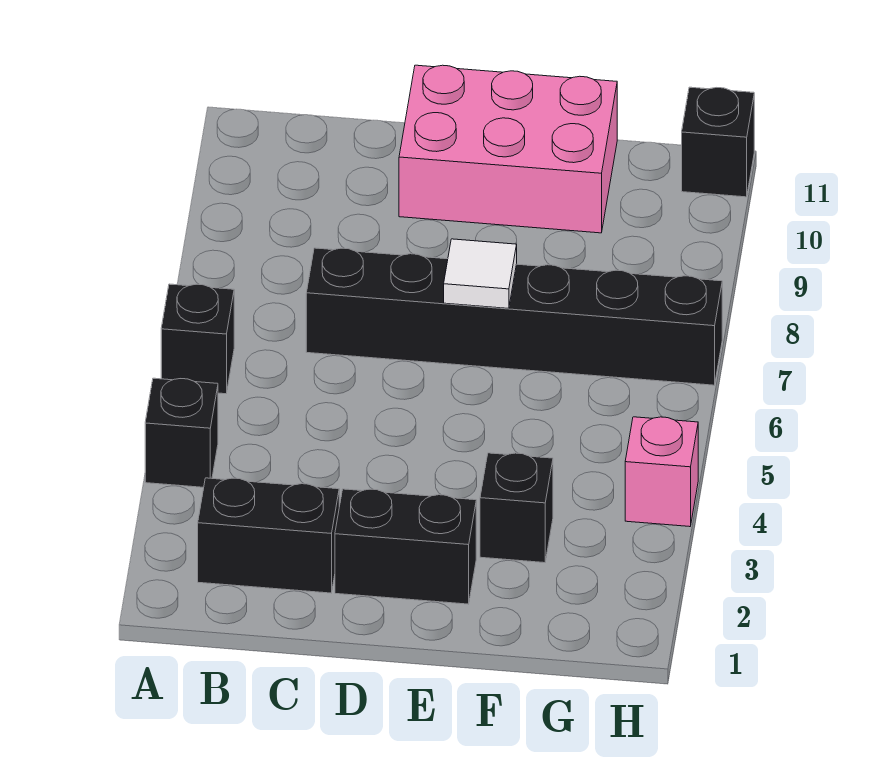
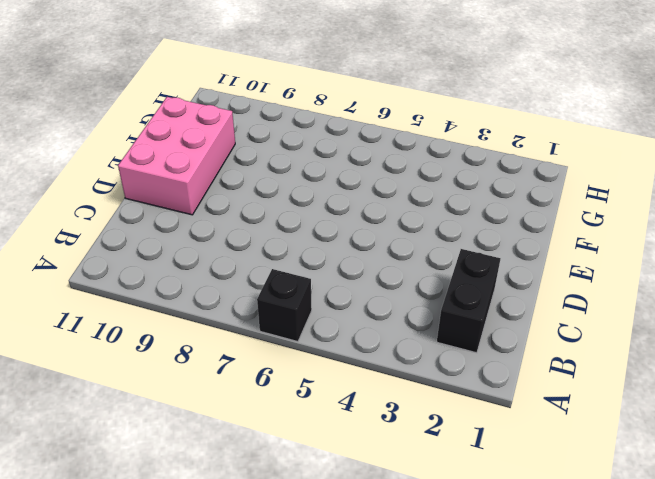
none -> black 1x1 brick [145,378,218,487]
none -> black 1x6 brick [306,248,722,385]

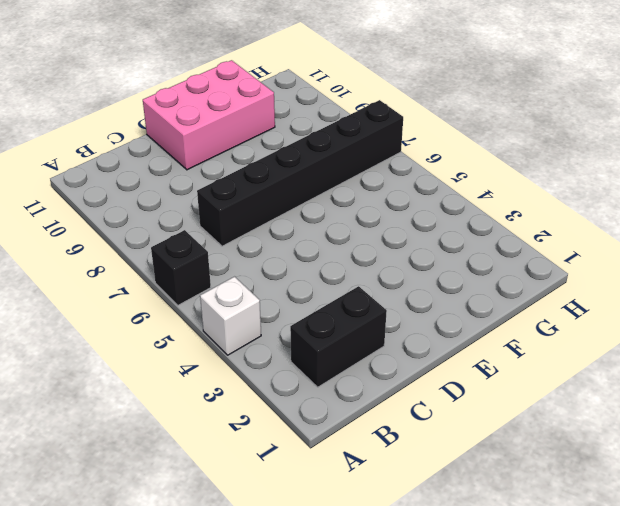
white 1x1 brick [200,277,261,355] -> black 1x1 brick [145,378,218,487]
none -> black 1x2 brick [335,489,476,604]
none -> black 1x1 brick [480,453,553,563]

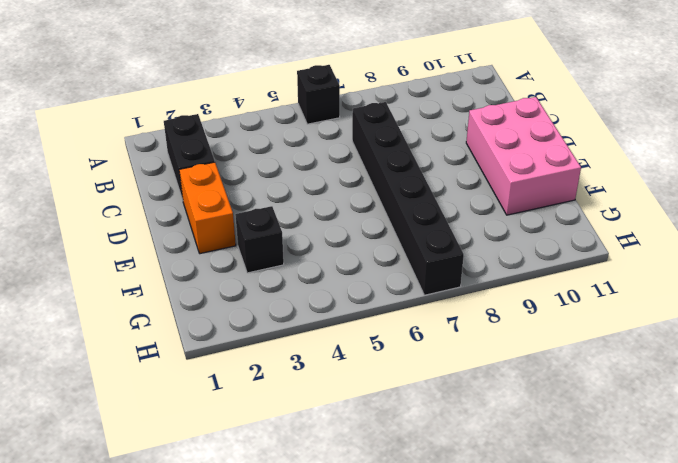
orange 1x2 brick [179,162,236,254] -> black 1x2 brick [335,489,476,604]
none -> black 1x1 brick [145,378,218,487]
none -> pink 1x1 brick [625,417,698,527]

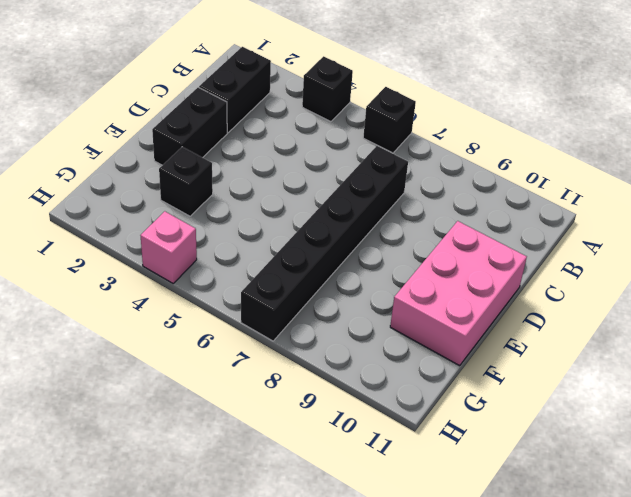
none -> black 1x1 brick [682,87,754,197]
none -> white 1x1 tile [444,239,517,309]

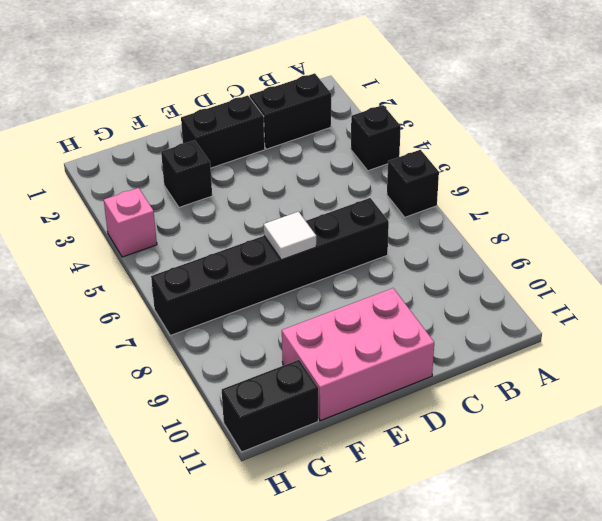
black 1x2 brick [222,360,318,452] -> black 1x1 brick [682,87,754,197]

